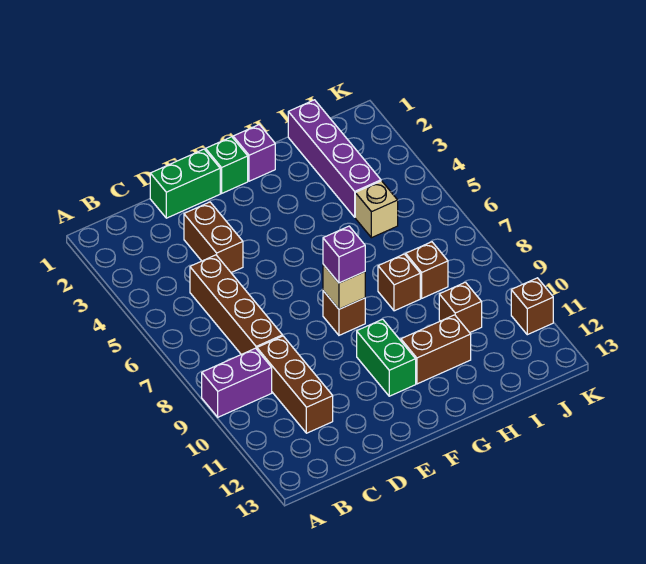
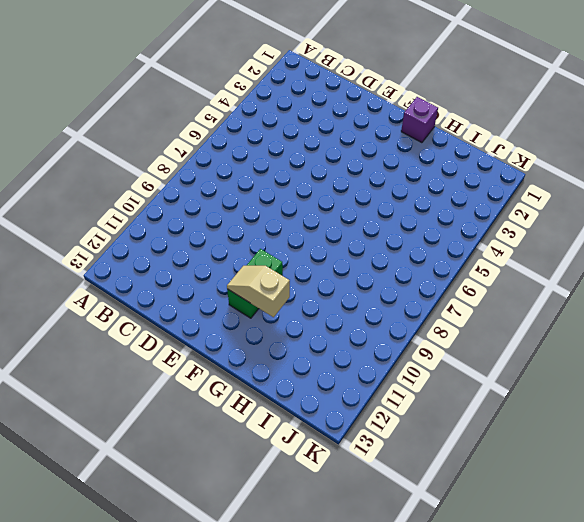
tan 1x2 slope [227,266,290,317] -> none
none -> purple 1x2 brick [202,348,272,417]
none -> brown 1x4 brick [190,255,282,354]
none -> brown 1x3 brick [257,336,333,433]

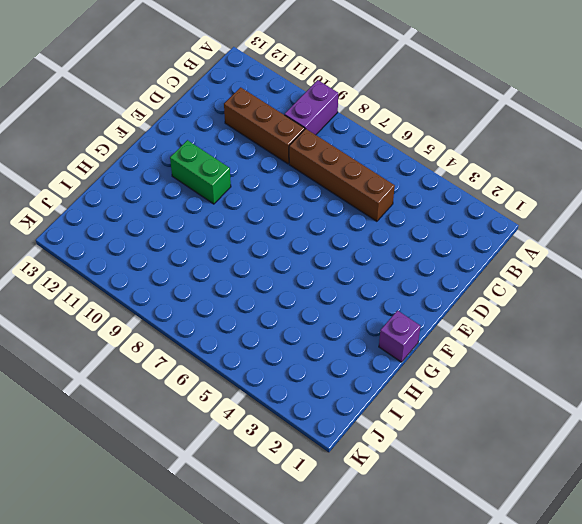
none -> green 1x2 brick [150,149,220,218]
none -> brown 1x2 brick [184,202,243,273]
none -> green 1x1 brick [206,137,248,193]

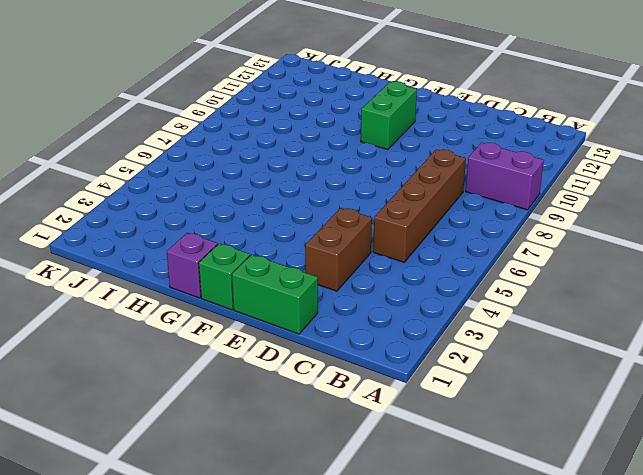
none -> brown 1x3 brick [257,336,333,433]
none -> brown 1x1 brick [323,291,365,335]
none -> brown 1x2 brick [401,315,471,384]

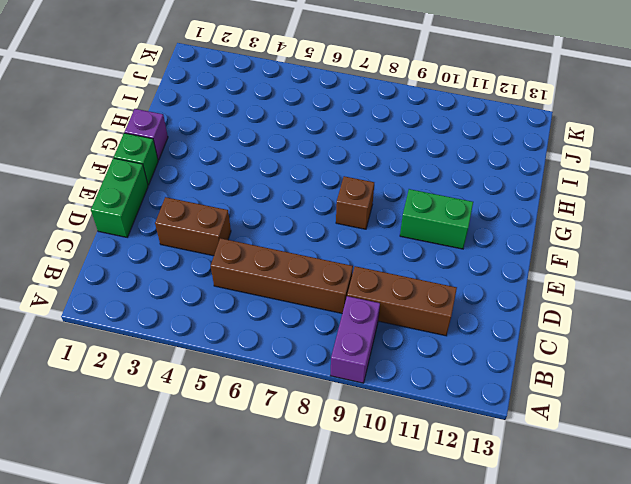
none -> brown 1x2 brick [401,315,471,384]
none -> brown 1x1 brick [378,254,420,311]
none -> purple 1x4 brick [288,100,381,217]

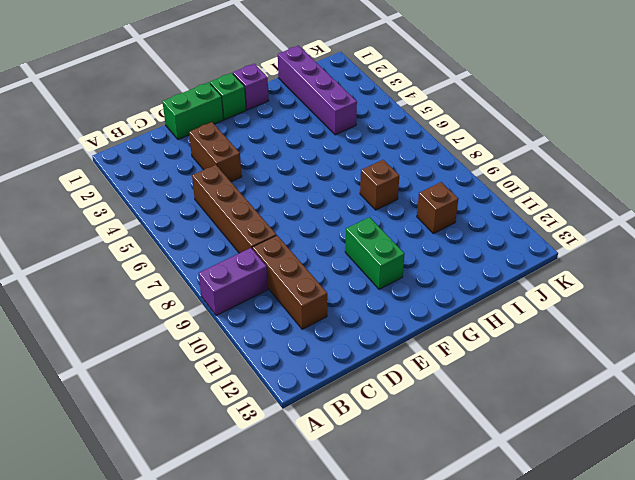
none -> brown 1x1 brick [323,291,365,335]
none -> brown 1x2 brick [401,315,471,384]
none -> tan 1x1 brick [355,181,398,238]

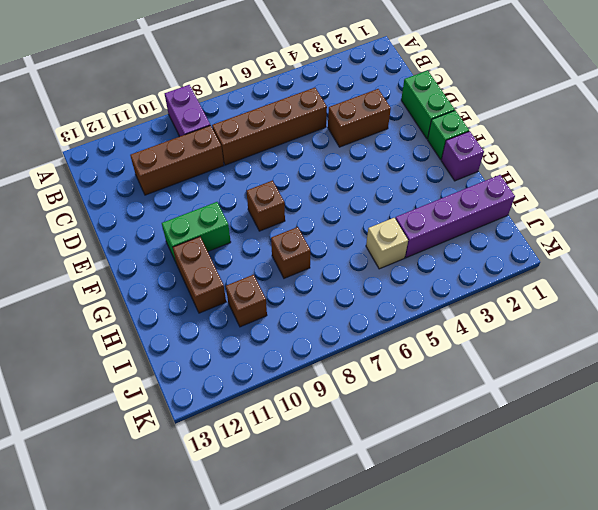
none -> brown 1x1 brick [406,242,448,298]
none -> brown 1x1 brick [511,278,553,335]
none -> tan 1x1 brick [323,264,365,309]

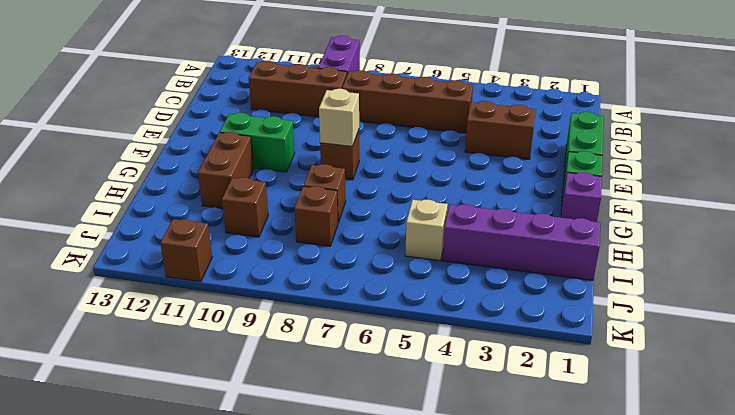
none -> purple 1x1 brick [323,226,365,283]

